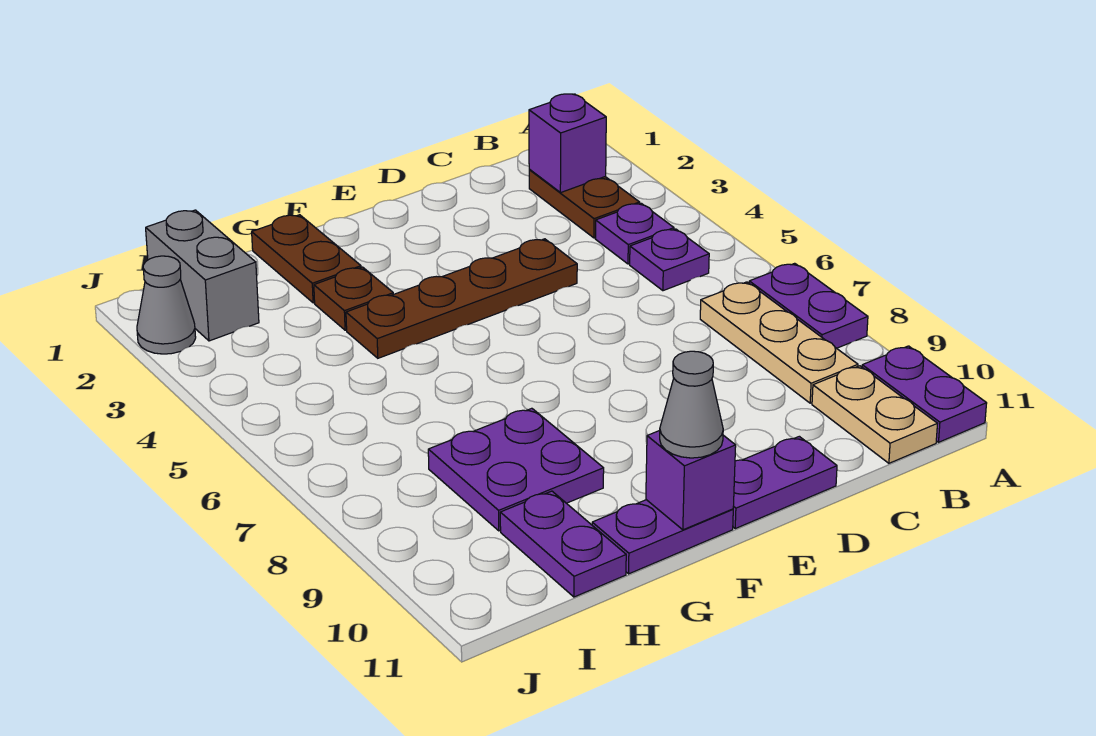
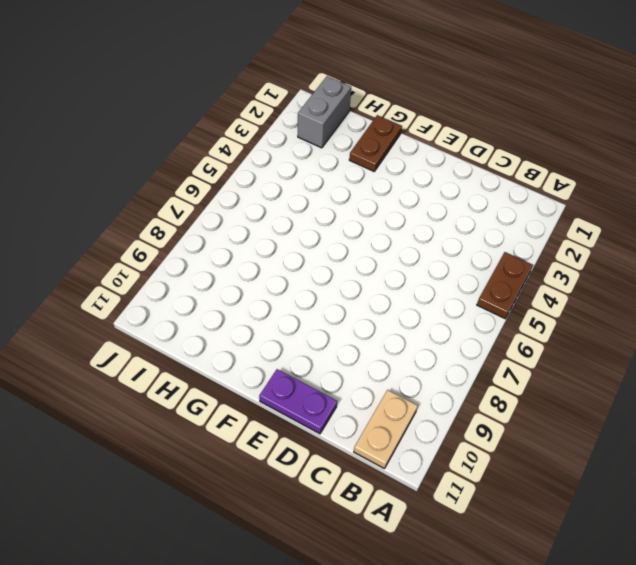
brown 1x2 plate [477,252,533,319] -> brown 1x2 plate moved to [529,169,640,238]
none -> purple 1x2 plate [749,263,868,348]
none -> purple 1x2 plate [862,346,987,442]
none -> purple 1x1 plate [596,203,674,264]

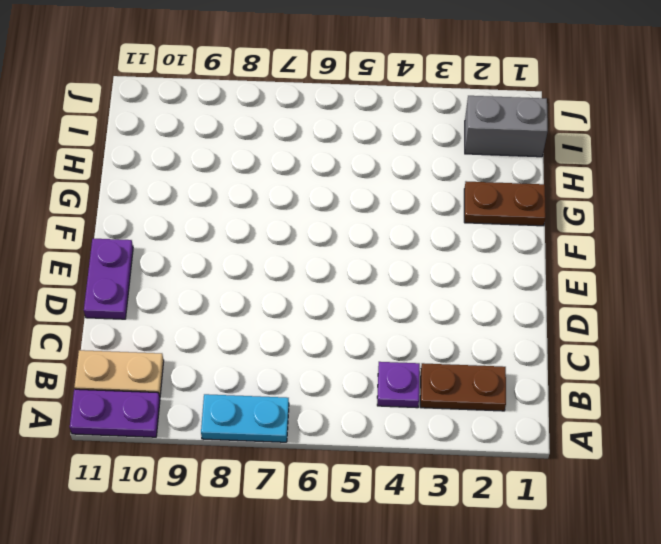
cyan 1x2 plate [201,394,289,442] -> purple 1x2 plate [749,263,868,348]
none -> purple 1x1 plate [630,229,709,291]
none -> tan 1x3 plate [700,282,858,403]
none -> brown 1x4 plate [346,239,577,358]

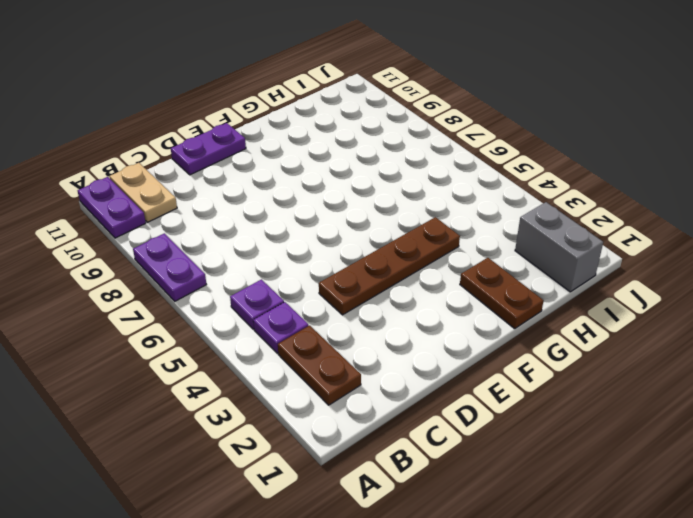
none -> tan 1x3 plate [700,282,858,403]
none -> purple 1x2 plate [592,500,733,574]
none -> brown 1x1 plate [314,267,393,330]

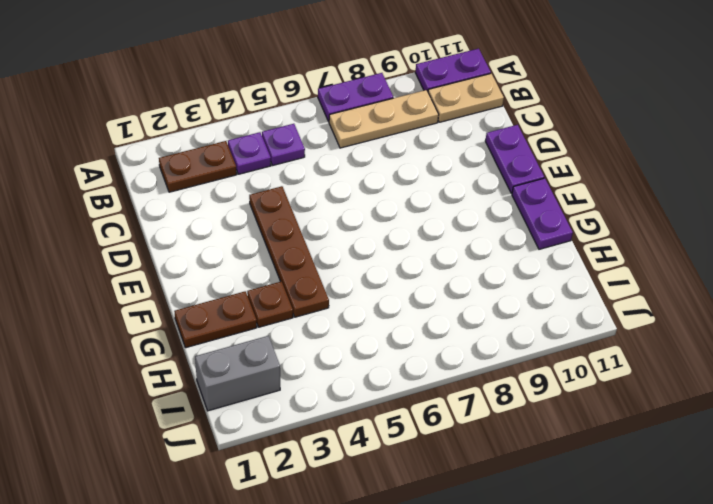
none -> purple 2x2 plate [428,408,604,531]
none -> purple 1x2 plate [500,491,626,597]
none -> grey 1x1 cone [137,256,196,354]

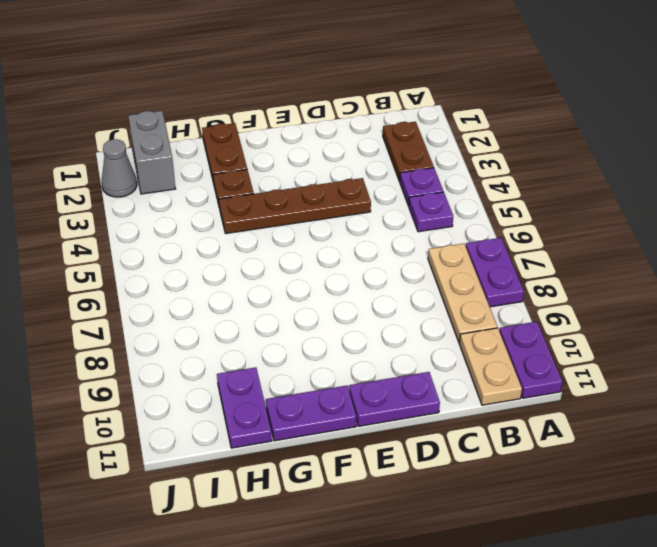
none -> purple 2x2 plate [428,408,604,531]
none -> purple 1x1 brick [529,94,606,193]
none -> purple 1x1 brick [646,431,736,530]

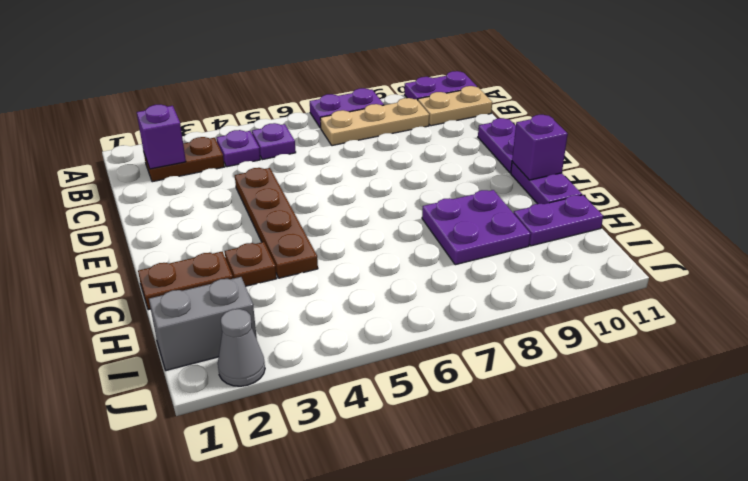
none -> grey 1x1 cone [660,351,723,458]

